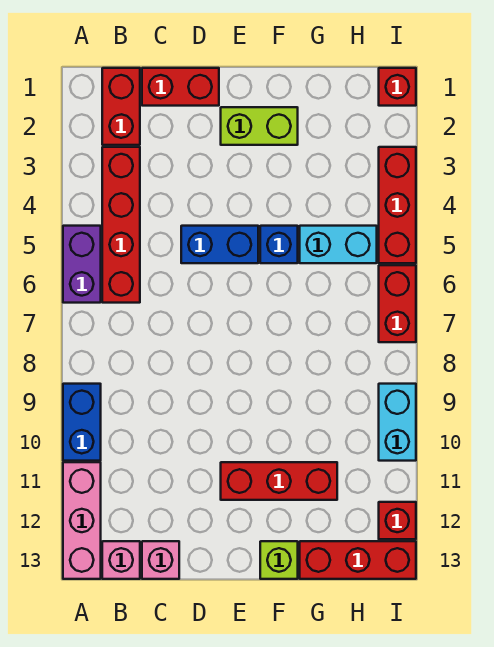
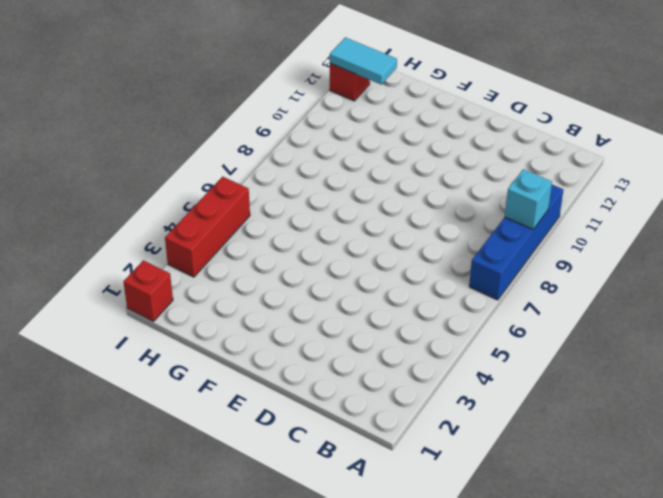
blue 1x4 brick [469,185,563,300] -> blue 1x2 brick [63,384,101,461]
cyan 1x1 brick [505,169,552,229] -> none
cyan 1x2 tile [330,37,397,84] -> none
none -> purple 1x2 brick [63,226,101,303]
none -> pink 1x3 brick [63,462,101,579]
none -> red 1x2 brick [102,68,140,145]

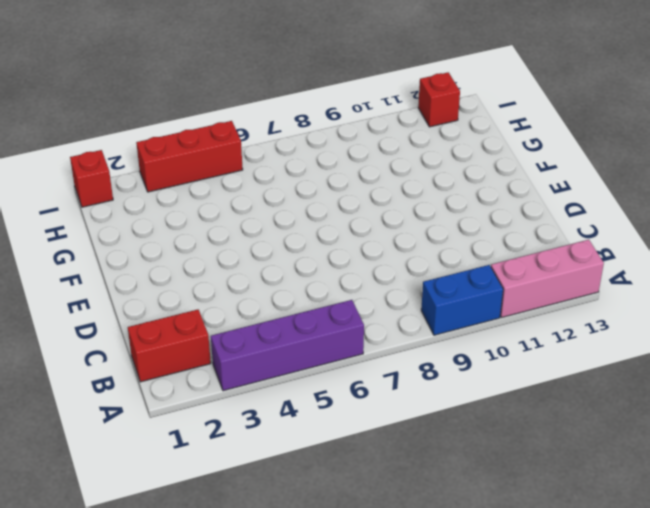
purple 1x4 brick [211,300,364,391] -> purple 1x2 brick [63,226,101,303]
none -> red 1x4 brick [102,147,140,303]
none -> pink 1x1 brick [102,541,140,579]
none -> red 1x2 brick [142,68,219,106]

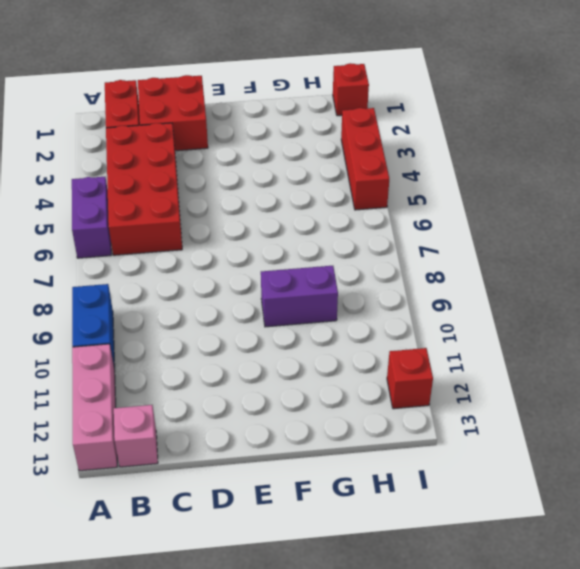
red 2x4 brick [106,123,182,255] -> red 1x4 brick [102,147,140,303]
red 2x2 brick [138,75,208,151] -> red 1x2 brick [142,68,219,106]
purple 1x2 brick [261,266,338,327] -> none
none -> pink 1x1 brick [142,541,179,579]
none -> blue 1x2 brick [181,226,258,263]
none -> lime 1x2 brick [221,107,298,145]

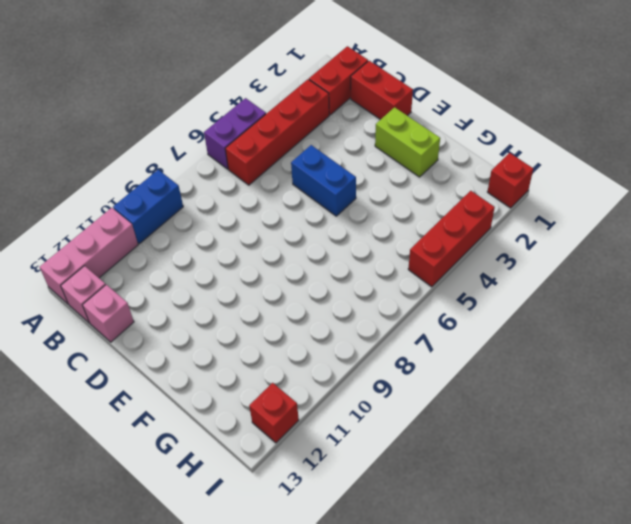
none -> red 1x3 brick [221,462,337,500]
none -> blue 1x1 brick [260,226,298,263]
none -> lime 1x1 brick [260,541,298,579]

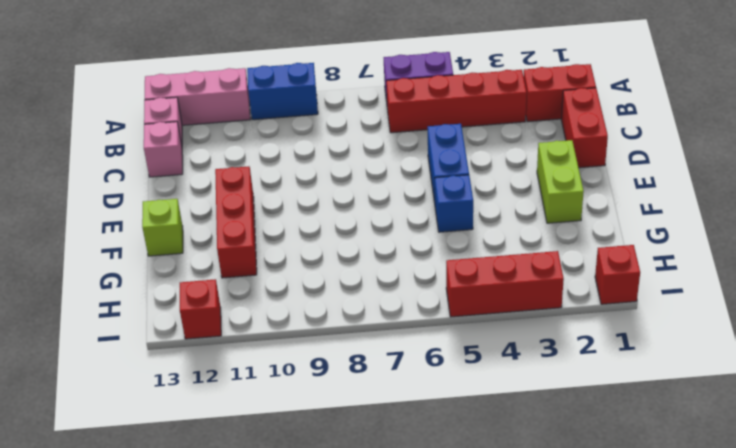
none -> cyan 1x2 brick [300,226,377,263]
none -> red 1x3 brick [300,541,416,579]
none -> red 1x2 brick [379,265,416,342]

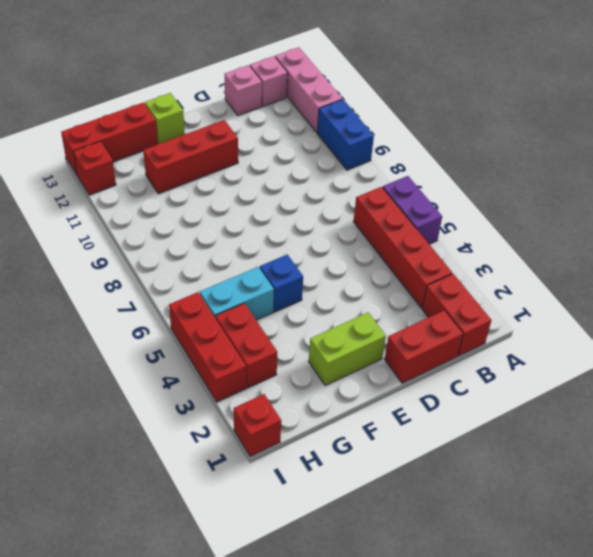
red 1x2 brick [216,303,277,388] -> red 1x2 brick moved to [379,265,416,342]
none -> blue 1x2 brick [181,226,258,263]
none -> cyan 1x2 brick [379,384,416,461]

